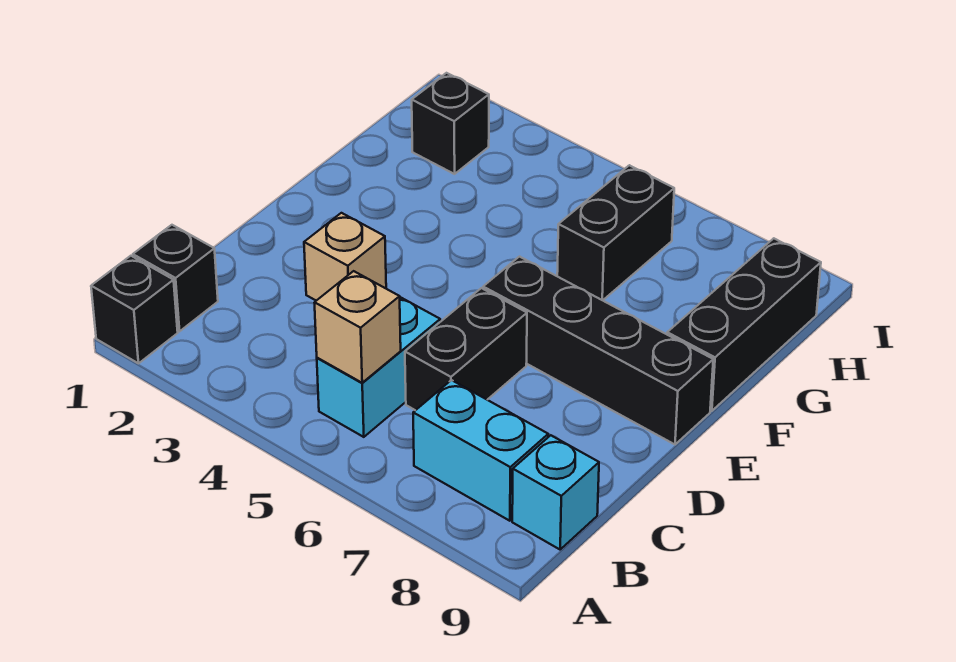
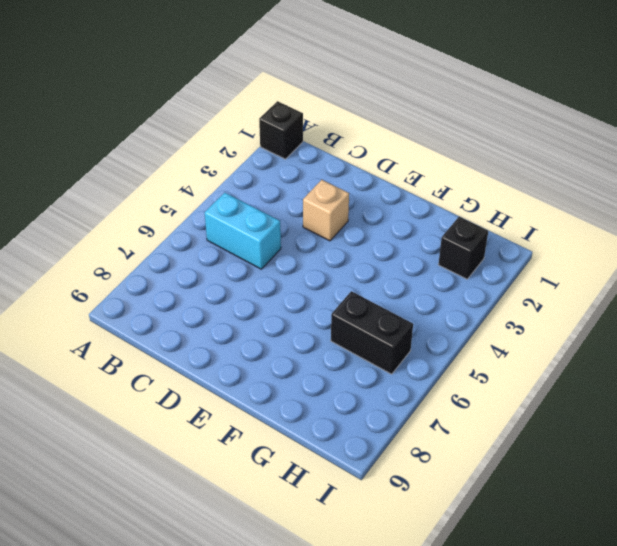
none -> black 1x1 brick [133,225,218,331]
none -> cyan 1x2 brick [413,380,548,521]
none -> cyan 1x1 brick [512,435,599,549]

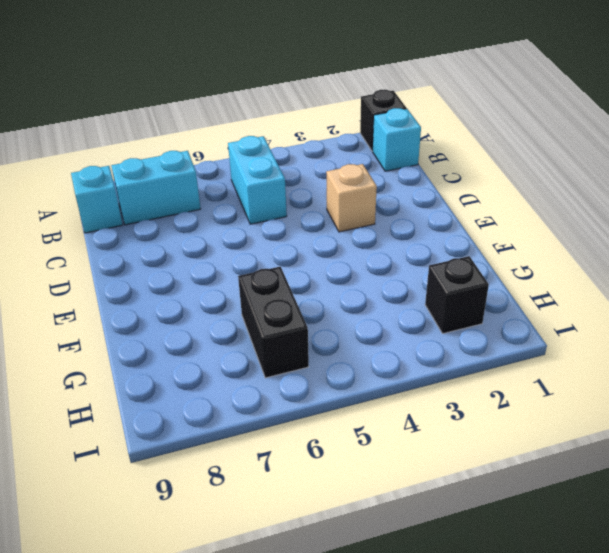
cyan 1x1 brick [373,108,421,171] -> black 1x1 brick [133,225,218,331]
none -> black 1x2 brick [405,288,527,410]
none -> black 1x4 brick [483,257,713,444]
none -> black 1x3 brick [667,238,821,411]

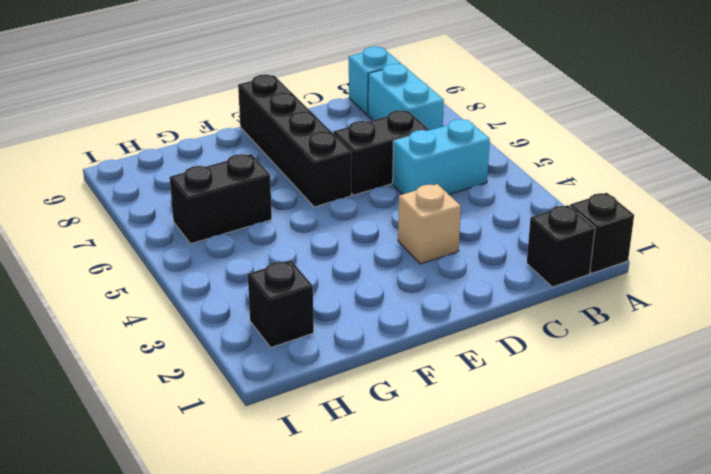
none -> black 1x3 brick [667,238,821,411]
none -> tan 1x1 brick [314,271,401,383]

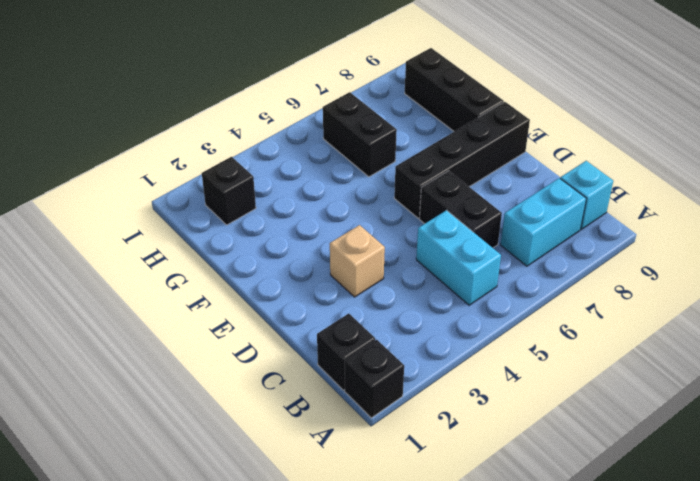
none -> tan 1x1 brick [314,271,401,383]

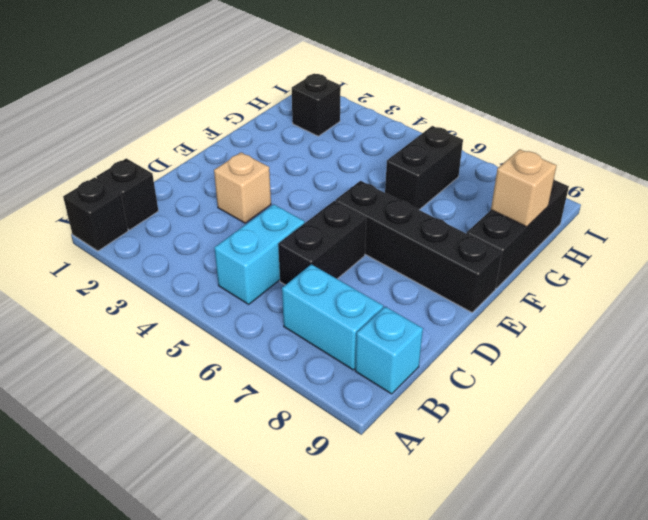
tan 1x1 brick [491,149,557,227] -> tan 1x1 brick moved to [314,271,401,383]

